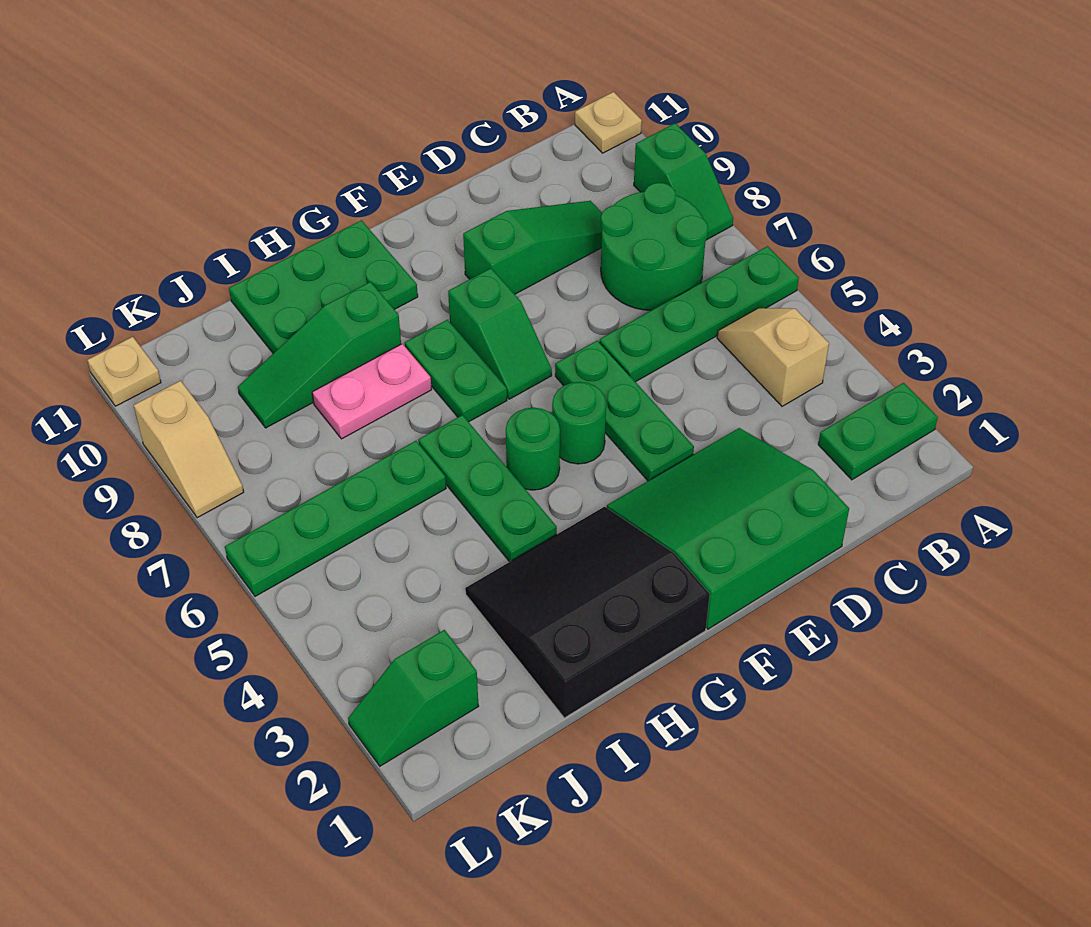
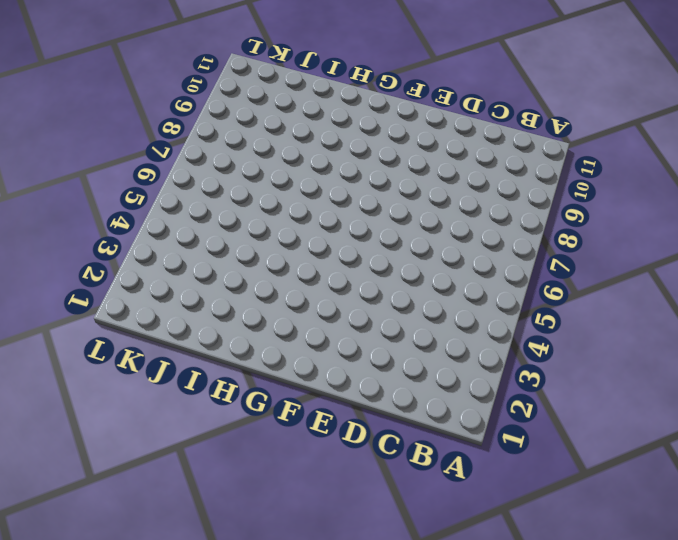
none -> green 1x2 plate [818,383,938,480]
none -> green 1x4 plate [600,246,799,382]
none -> green 1x2 slope [634,123,733,239]

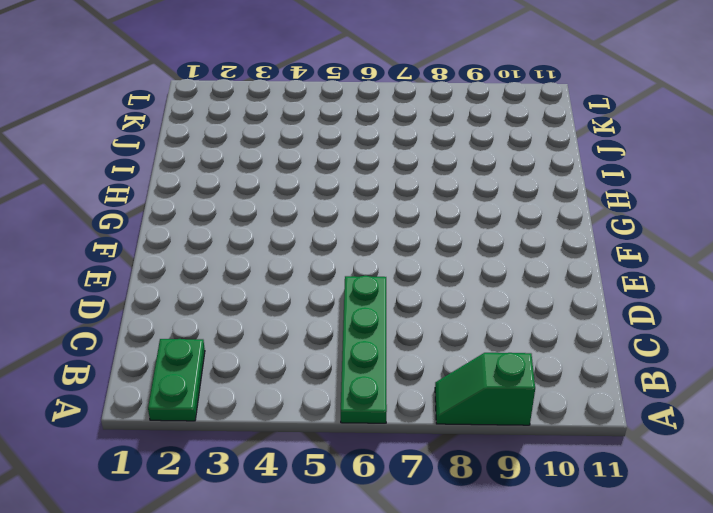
none -> tan 1x1 plate [575,92,642,153]
none -> tan 1x2 slope [717,308,829,406]
none -> green 2x2 round brick [601,183,708,310]

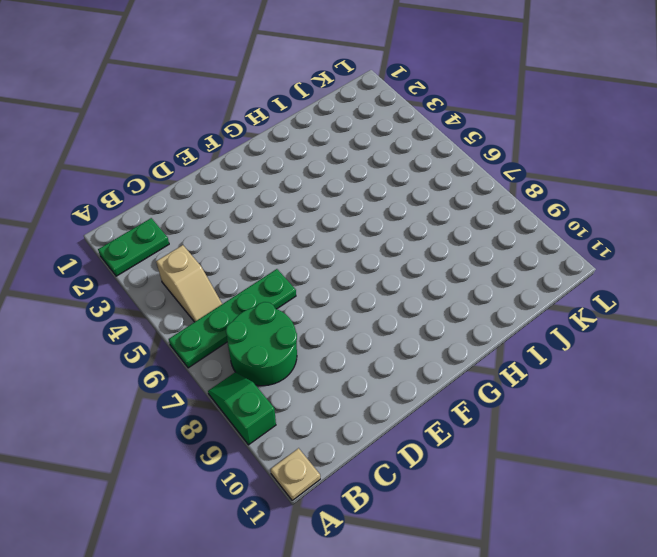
none -> green 1x3 slope [463,201,602,294]
none -> green 3x3 slope [607,428,849,629]
none -> green 1x3 plate [555,340,694,481]

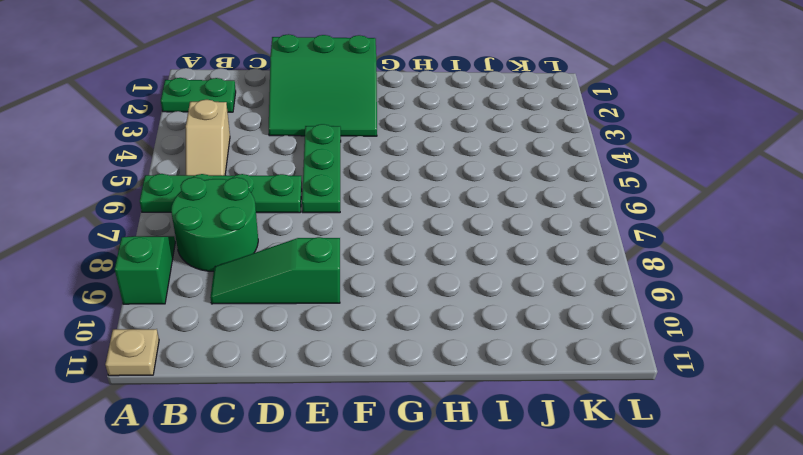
none -> green 1x1 round brick [552,382,606,464]
none -> green 1x2 slope [448,268,552,399]
none -> black 3x3 slope [465,507,710,718]

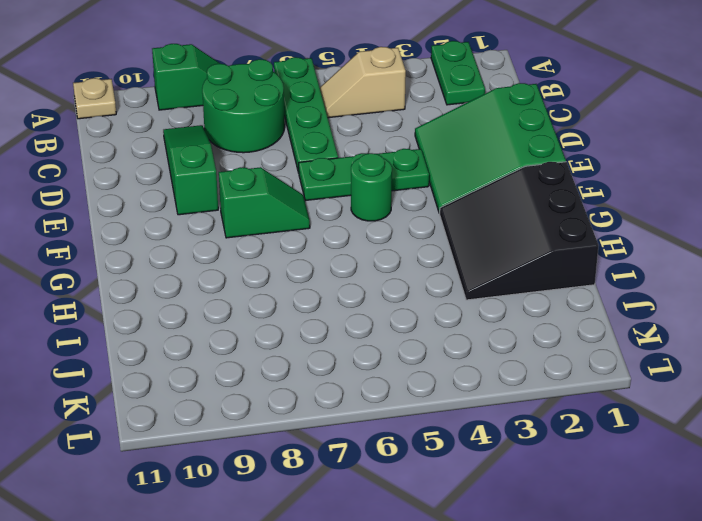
none -> green 1x1 round brick [506,408,560,490]
none -> green 1x2 plate [405,320,507,422]
none -> green 2x3 plate [229,220,418,353]

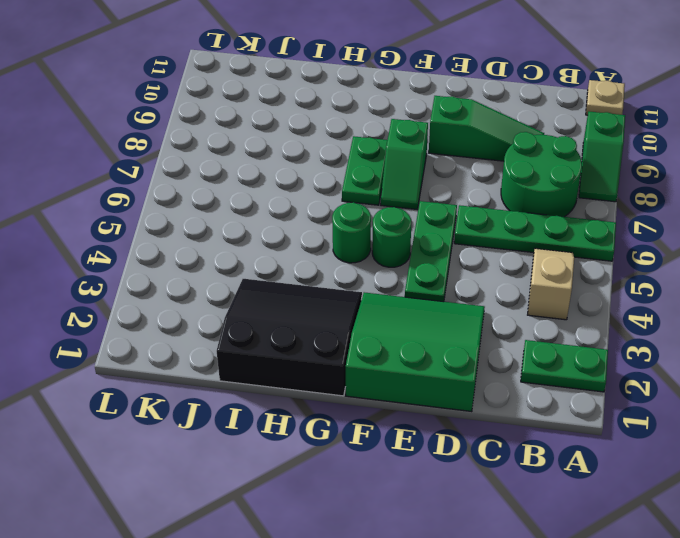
none -> green 2x3 plate [229,220,418,353]
none -> green 1x3 plate [418,415,557,562]
none -> pink 1x2 plate [312,344,432,439]

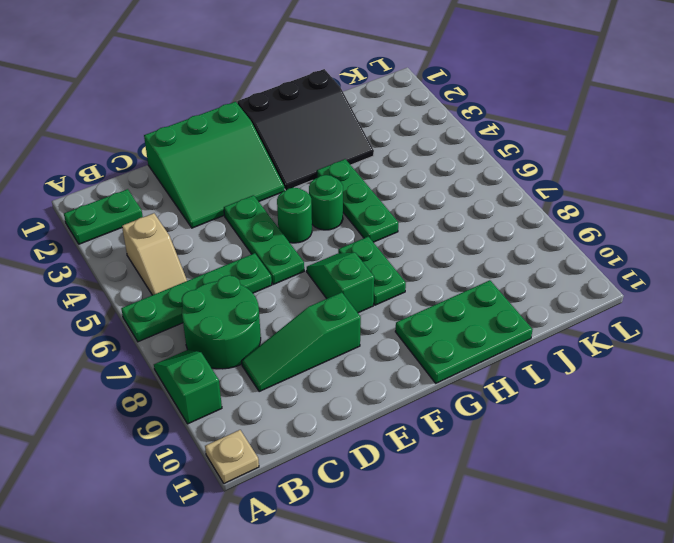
none -> pink 1x2 plate [312,344,432,439]
none -> green 1x3 slope [238,282,401,428]
none -> green 1x4 plate [225,441,446,596]

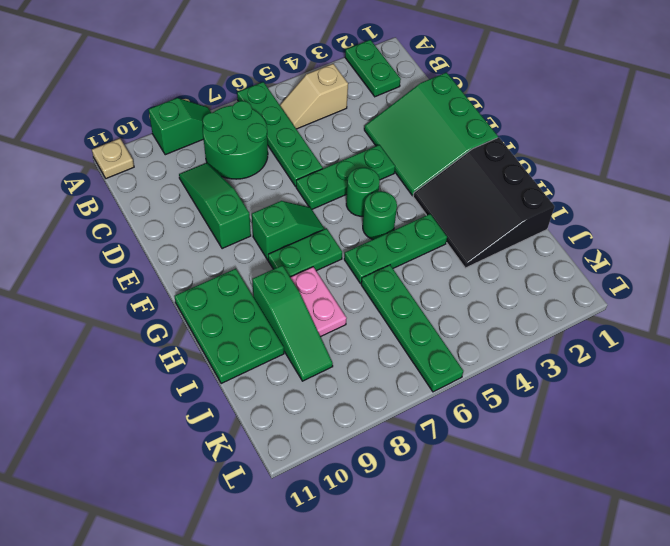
none -> green 1x2 slope [348,630,479,766]
none -> tan 1x2 slope [134,381,244,518]
none -> tan 1x1 plate [87,337,161,406]

